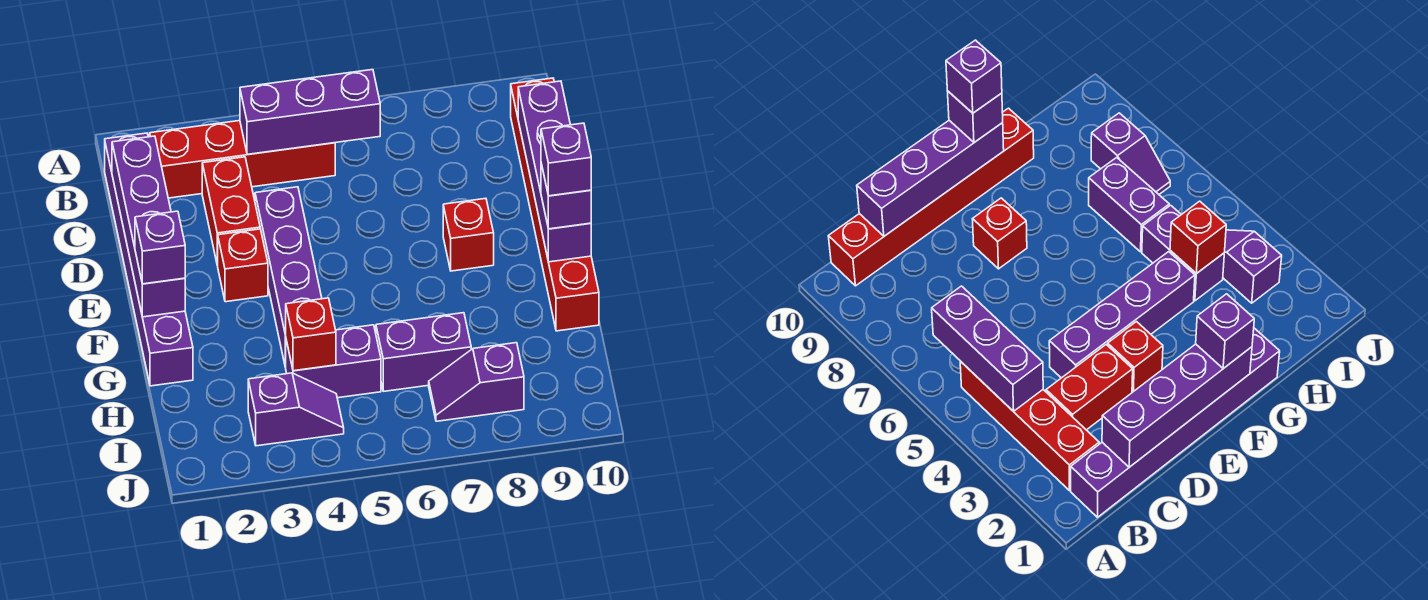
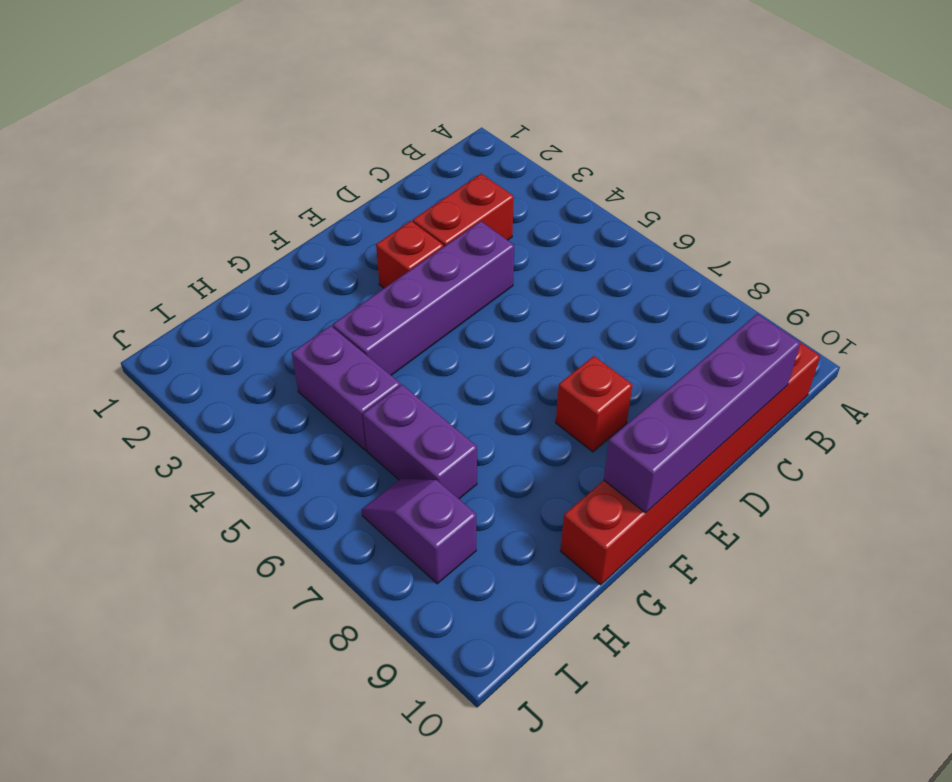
none -> purple 1x6 brick [105,133,193,386]
none -> red 1x4 brick [150,121,335,198]
none -> purple 1x2 slope [248,373,344,446]

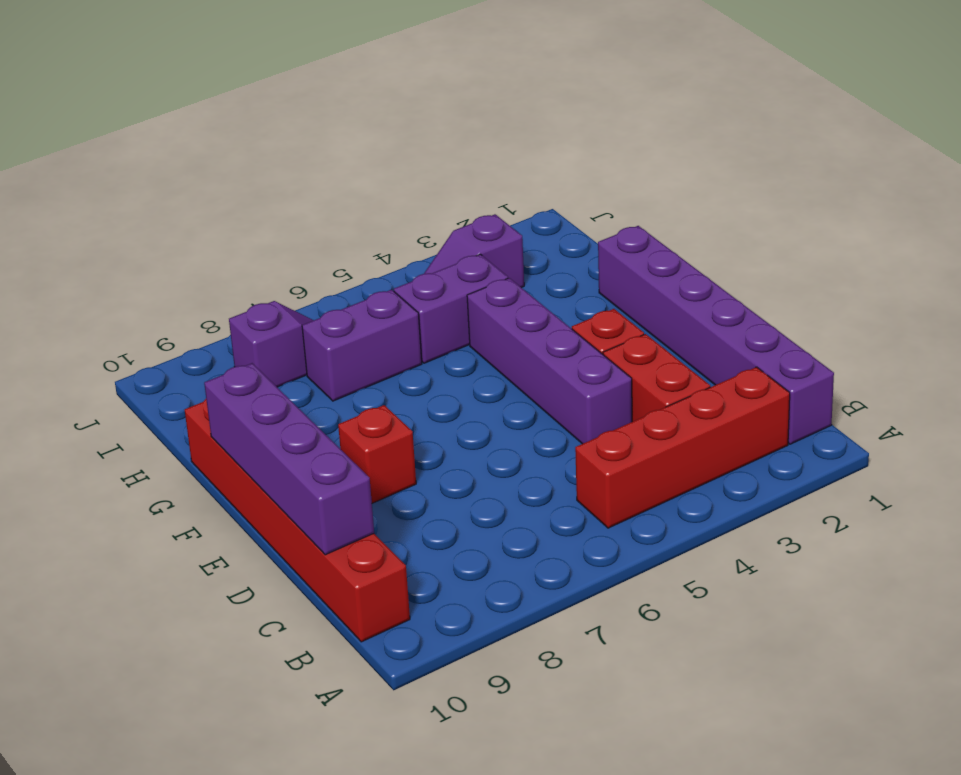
none -> purple 1x3 brick [240,70,380,154]
none -> purple 1x4 brick [112,136,185,317]
none -> red 1x1 brick [286,298,336,371]

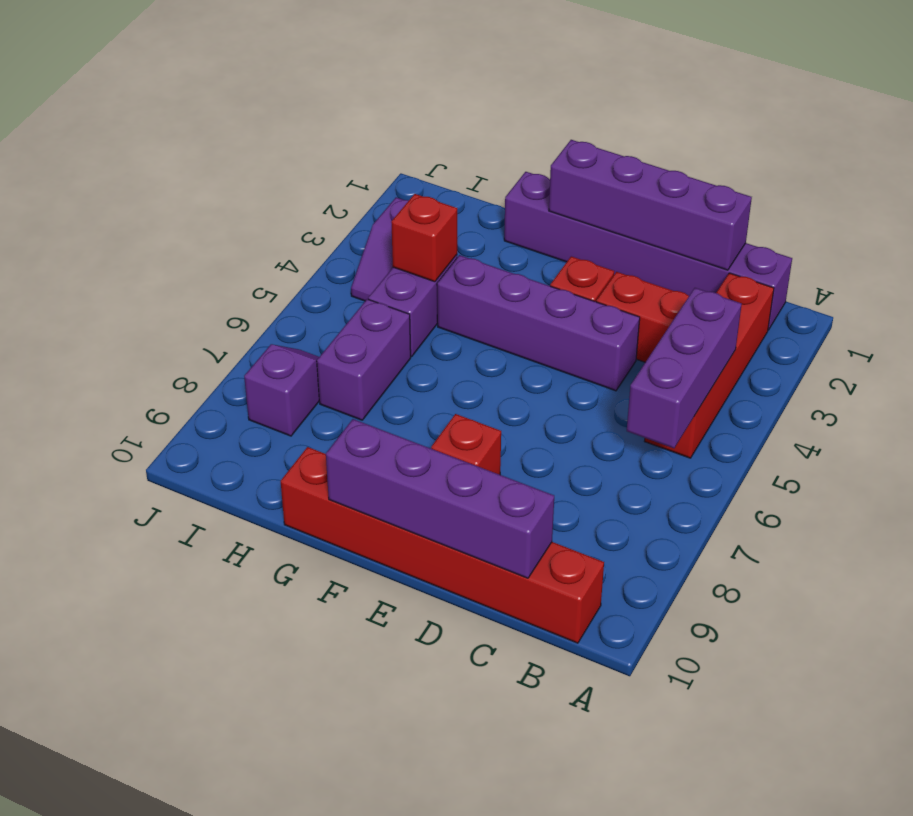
none -> purple 1x1 brick [135,211,185,284]
none -> purple 1x1 brick [541,164,591,229]
none -> purple 1x1 brick [541,123,591,196]

